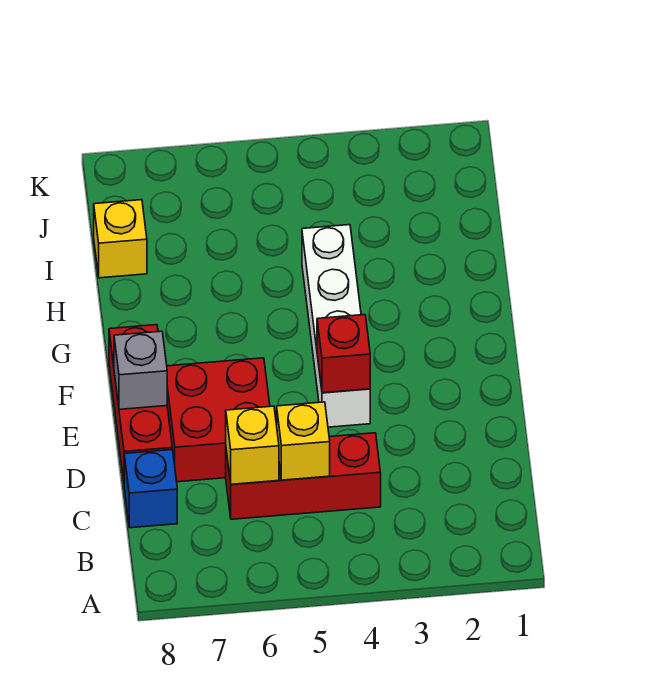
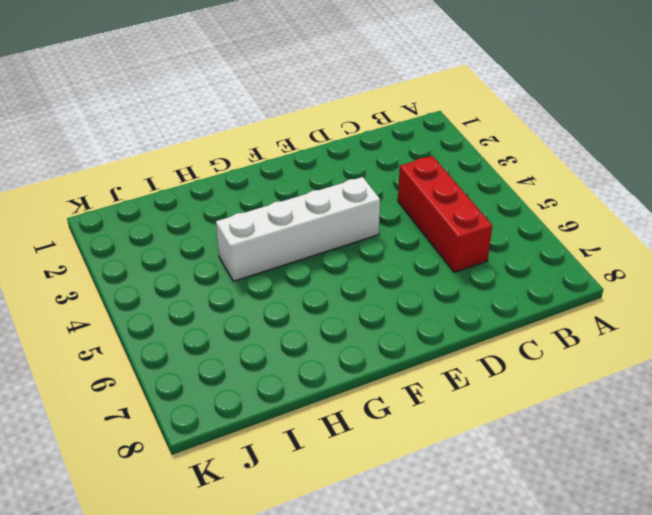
none -> blue 1x1 brick [124,450,177,528]
none -> red 2x2 brick [167,358,270,482]

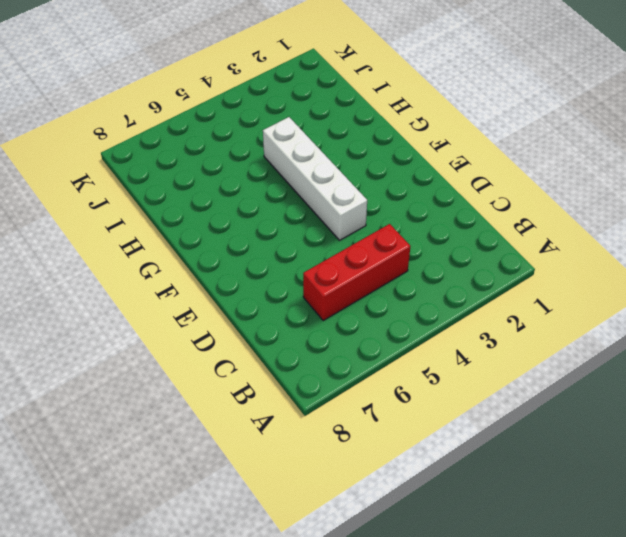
none -> blue 1x1 brick [124,450,177,528]
none -> red 2x2 brick [167,358,270,482]

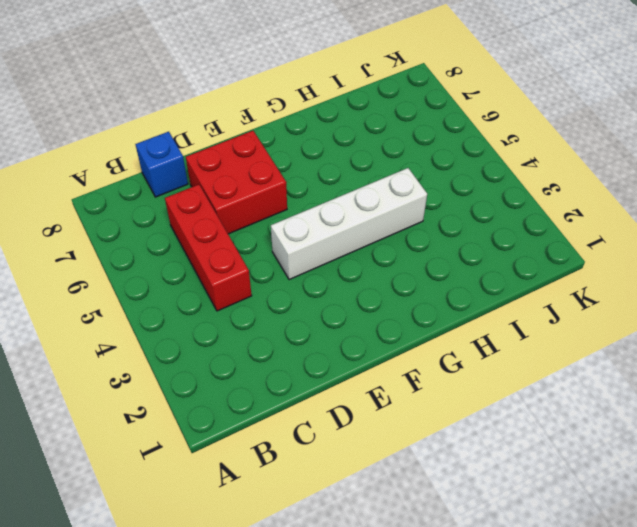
none -> red 1x3 brick [109,325,172,482]
none -> yellow 1x1 brick [94,200,147,278]

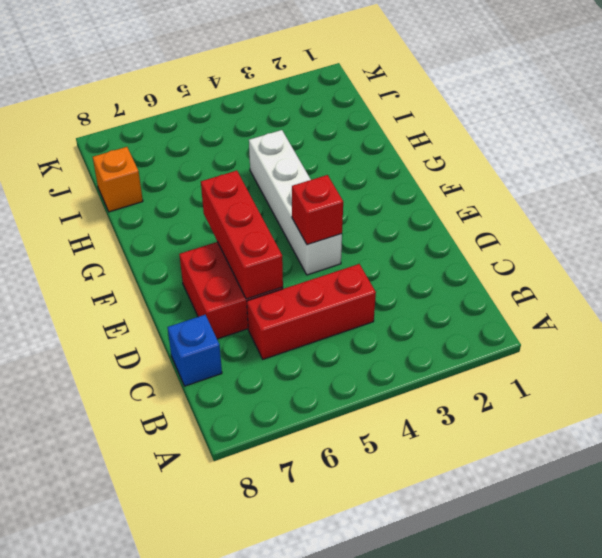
red 1x3 brick [201,171,283,299] -> red 1x3 brick moved to [109,325,172,482]
orange 1x1 brick [93,147,143,212] -> yellow 1x1 brick [94,200,147,278]
none -> yellow 1x1 brick [277,402,330,480]
none -> yellow 1x1 brick [226,406,279,484]

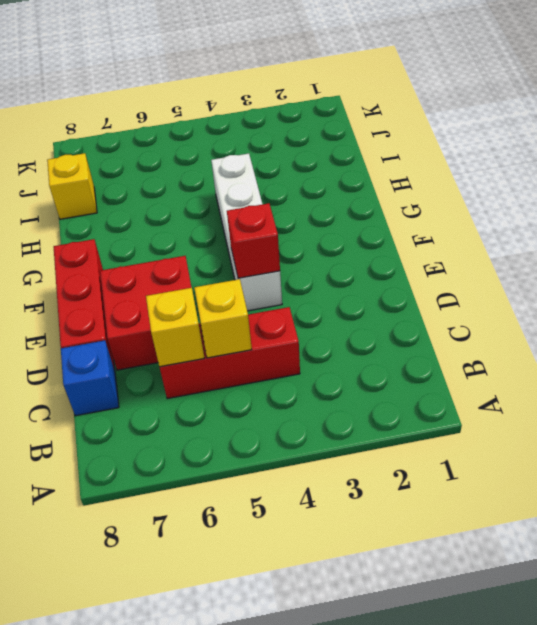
none -> grey 1x1 brick [114,331,167,409]

